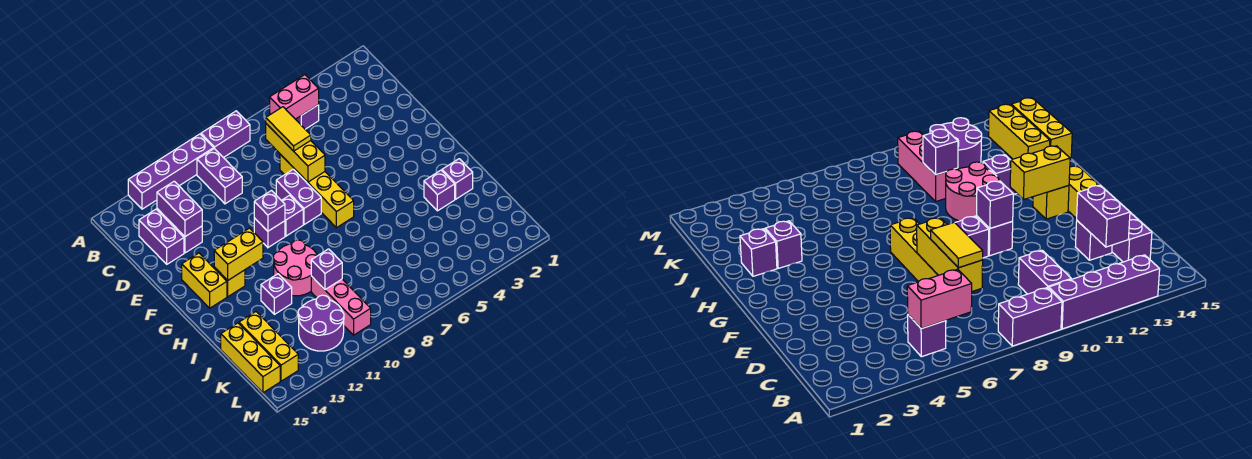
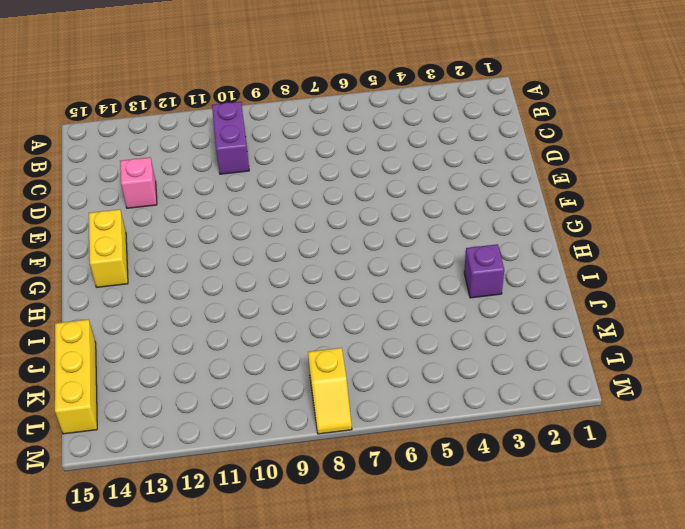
pink 1x1 brick [120,157,157,208] -> purple 1x1 brick [171,223,202,253]
yellow 1x2 slope [308,348,352,434] -> none
none -> purple 1x2 brick [201,111,250,158]
none -> purple 1x4 brick [128,134,214,209]
none -> purple 1x1 brick [296,105,319,129]

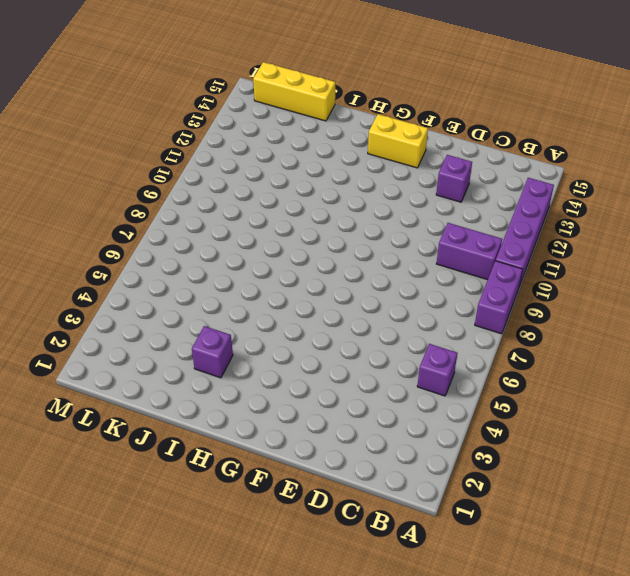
none -> purple 1x2 brick [139,209,184,264]
none -> yellow 1x4 brick [280,154,354,228]
none -> purple 1x2 brick [276,169,321,225]

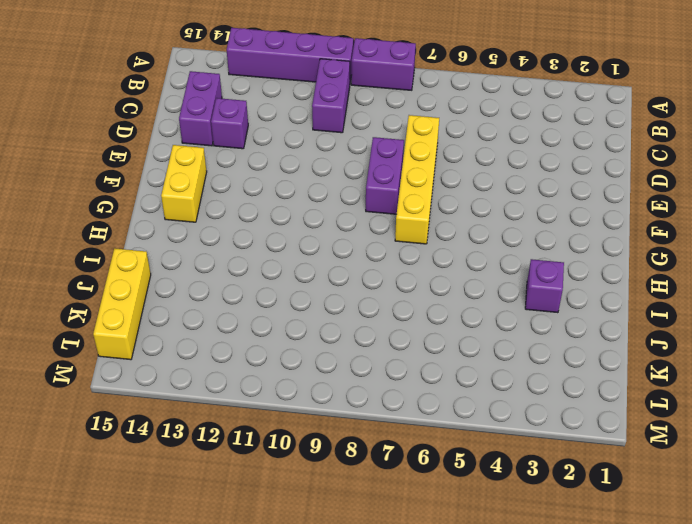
none -> purple 1x1 brick [296,105,319,129]
none -> purple 1x1 brick [281,195,303,236]
none -> purple 1x1 brick [254,218,285,247]

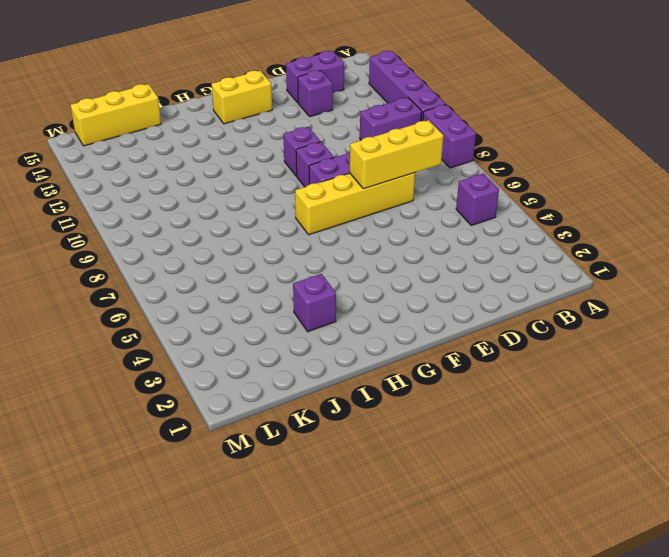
none -> yellow 1x1 brick [214,267,245,297]
none -> pink 2x2 round brick [273,240,318,296]
none -> purple 1x1 brick [442,159,473,199]

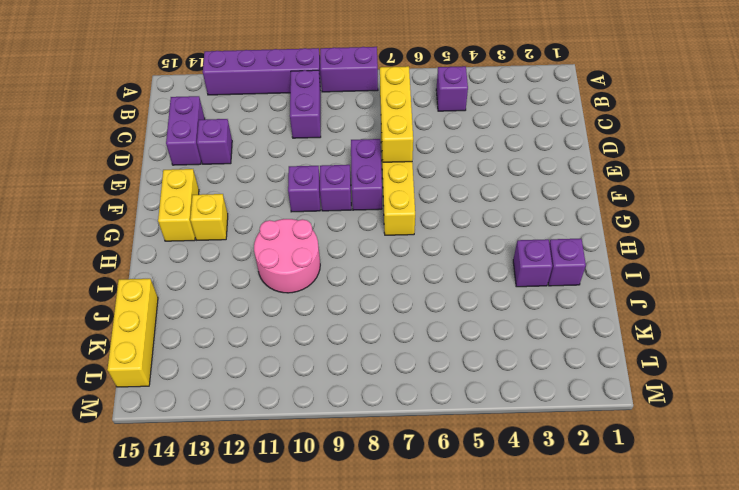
none -> purple 1x1 brick [261,274,292,314]
none -> pink 1x3 brick [311,276,371,335]
none -> yellow 1x3 brick [239,312,298,381]

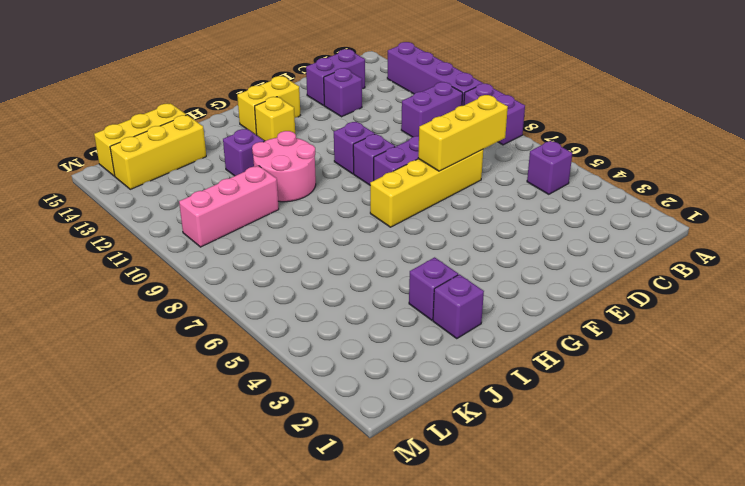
none -> purple 2x2 round brick [298,295,344,351]
none -> pink 1x2 brick [270,75,319,119]
none -> purple 1x2 brick [157,181,202,236]

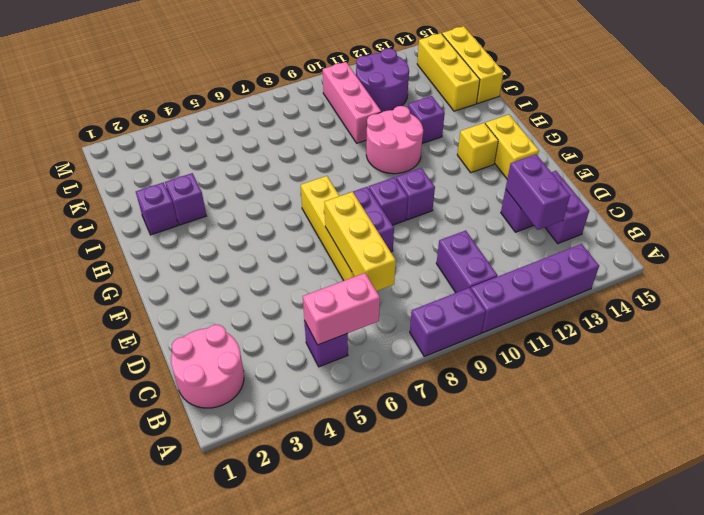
pink 2x2 round brick [171,325,244,408] -> none
none -> purple 1x1 brick [254,191,285,231]
none -> yellow 1x2 brick [214,228,263,280]
none -> purple 1x1 brick [311,249,342,290]

